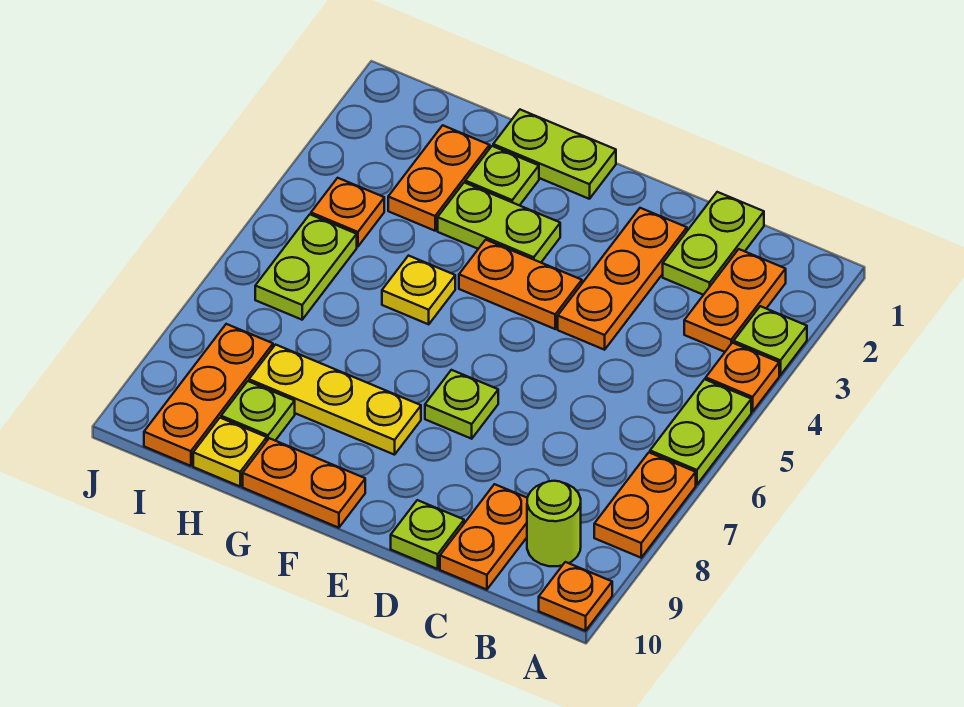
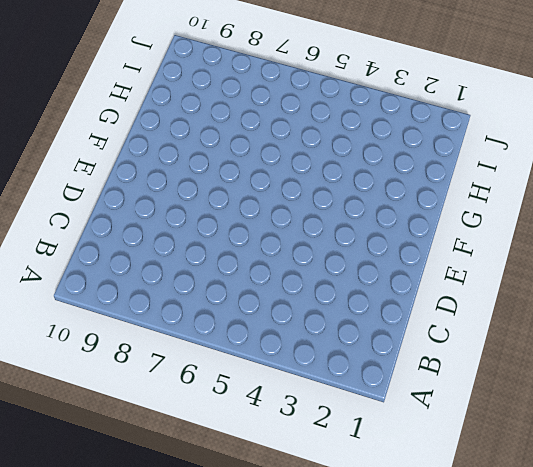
none -> lime 1x1 plate [734,306,807,375]
none -> orange 1x1 plate [706,343,779,412]
none -> lime 1x2 plate [650,379,751,485]

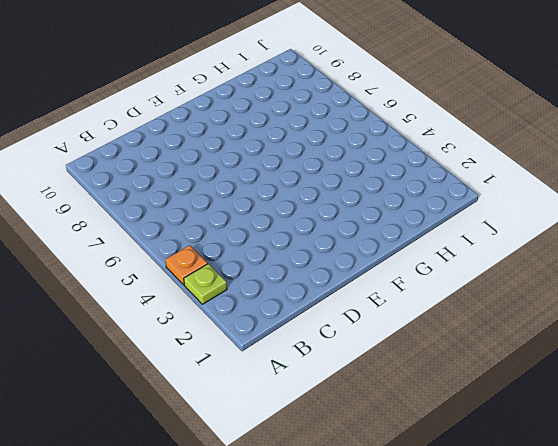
none -> lime 1x2 plate [650,379,751,485]
none -> orange 1x2 plate [594,453,696,558]
none -> orange 1x1 plate [539,562,612,631]

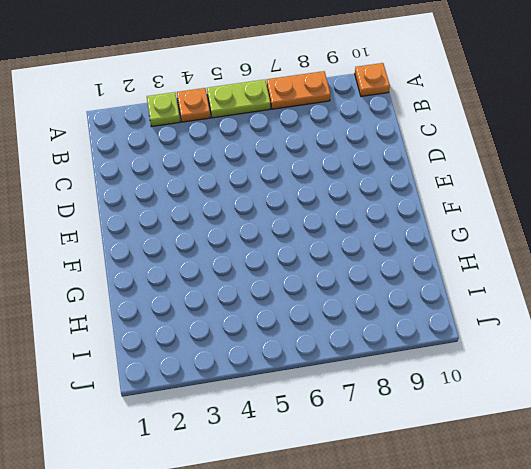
none -> orange 1x2 plate [684,249,786,352]
none -> lime 1x1 round brick [527,481,581,566]
none -> lime 1x2 plate [663,192,764,295]

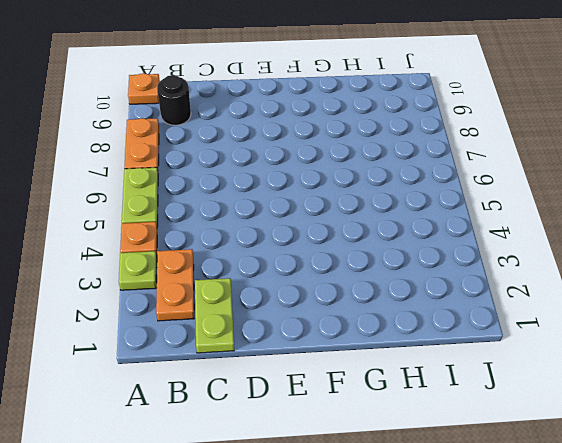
black 1x1 round brick [157,75,191,125] -> lime 1x1 round brick [527,481,581,566]
none -> orange 1x2 plate [440,484,527,590]
none -> orange 1x3 plate [558,208,687,350]
none -> lime 1x1 plate [391,500,464,569]

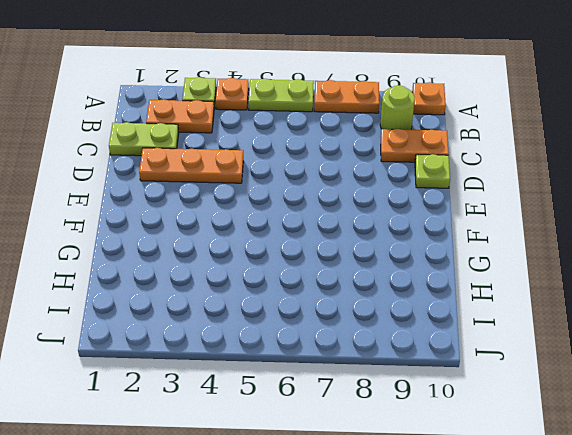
none -> orange 1x2 plate [459,240,582,329]
none -> lime 1x1 plate [425,370,498,439]
none -> lime 1x2 plate [493,110,616,199]

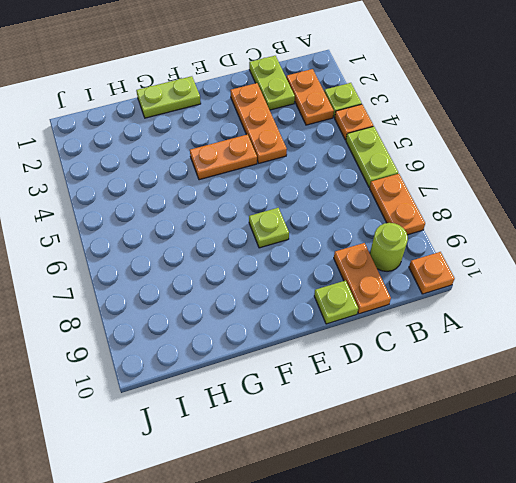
none -> lime 1x2 plate [438,183,560,262]
none -> yellow 1x3 plate [249,345,421,455]
none -> orange 1x2 plate [243,438,365,528]

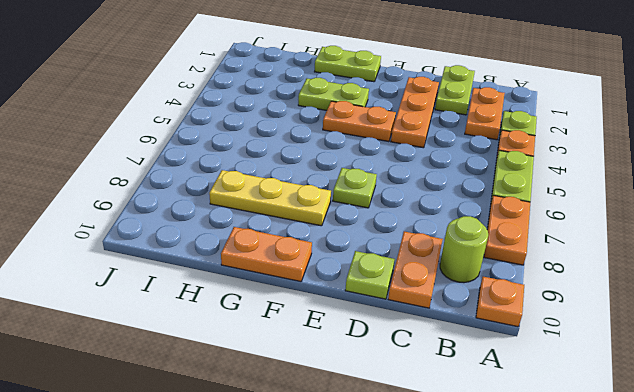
none -> lime 1x1 plate [465,146,539,206]
none -> yellow 1x1 plate [382,256,455,324]
none -> orange 1x2 plate [388,125,490,231]

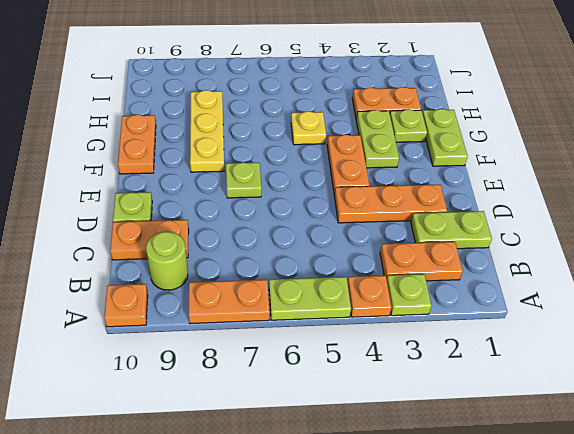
none -> lime 1x1 plate [221,381,295,440]
none -> yellow 1x1 plate [193,418,267,486]
none -> orange 1x1 plate [311,178,384,247]

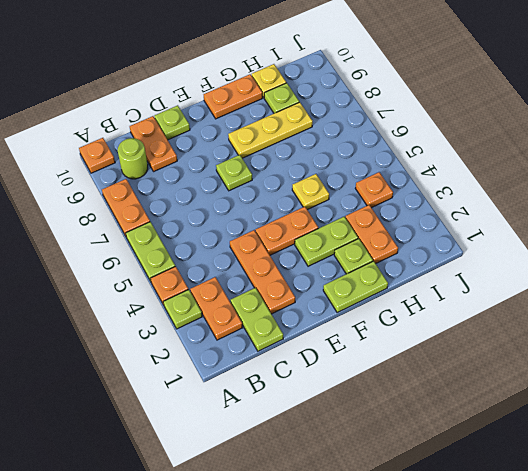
none -> lime 1x2 plate [255,215,357,320]
none -> orange 1x3 plate [144,324,273,466]

